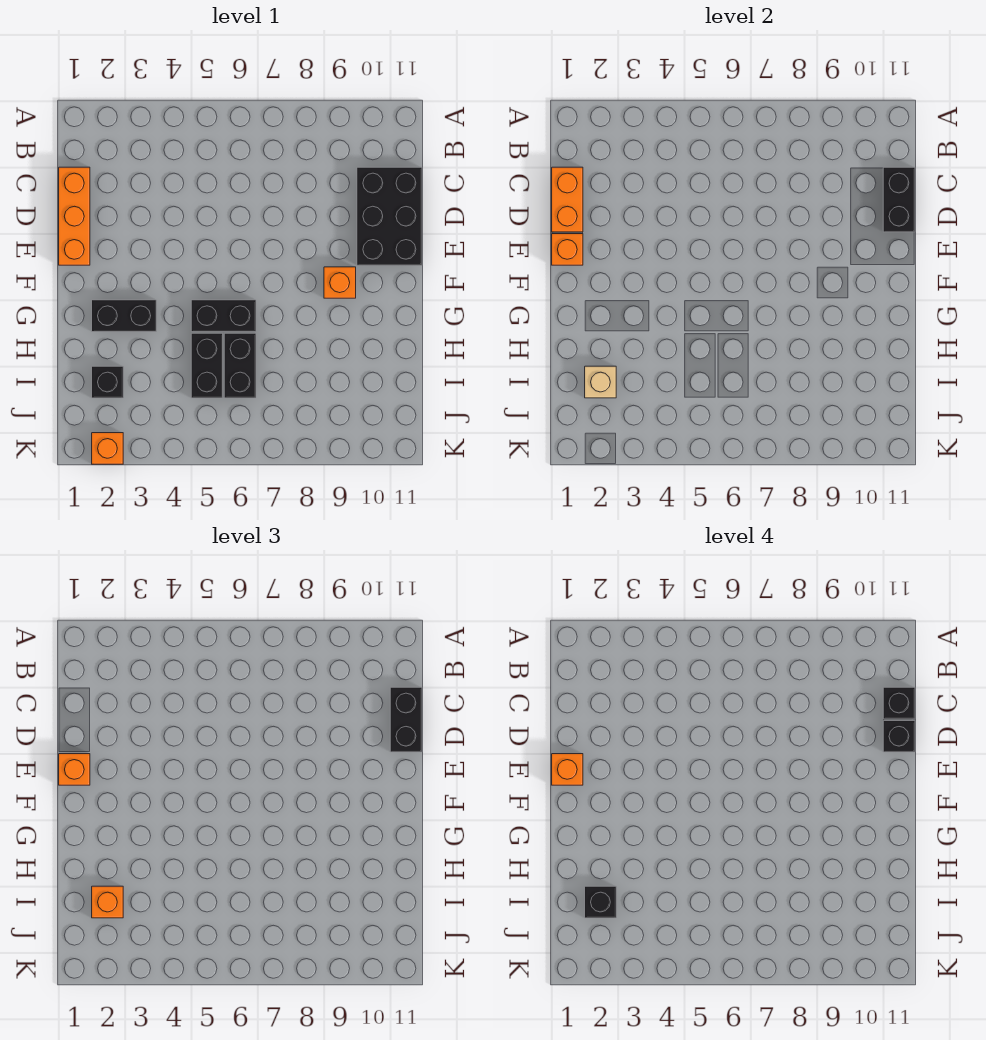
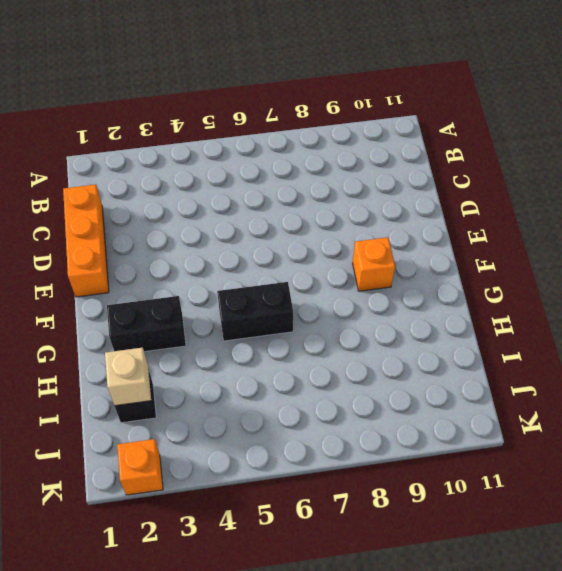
none -> black 2x3 brick [357,167,422,265]
none -> black 1x2 brick [191,333,223,398]
none -> black 1x2 brick [224,333,256,398]

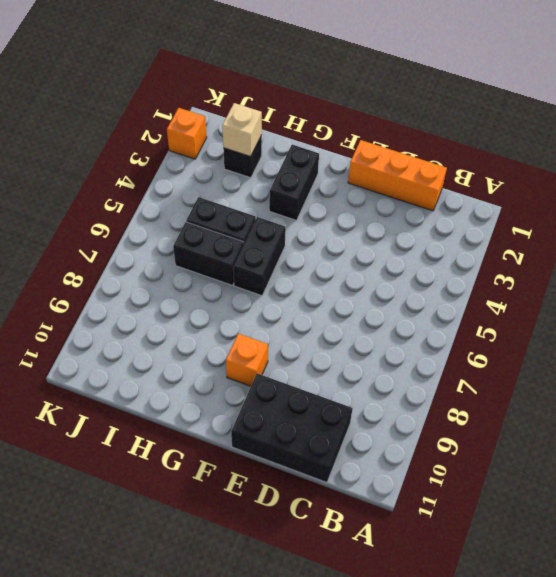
none -> orange 1x2 brick [552,167,583,232]
none -> black 1x2 brick [883,167,915,232]
none -> orange 1x1 brick [552,234,583,265]

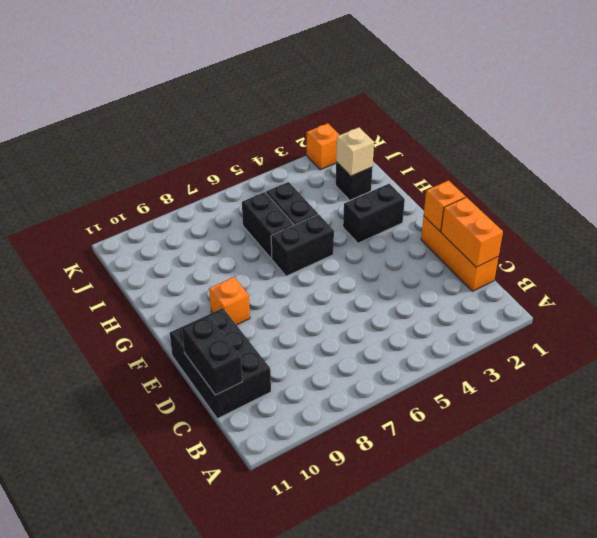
none -> black 1x2 brick [390,687,422,752]
none -> orange 1x1 brick [59,754,90,785]
none -> orange 1x1 brick [92,886,123,918]

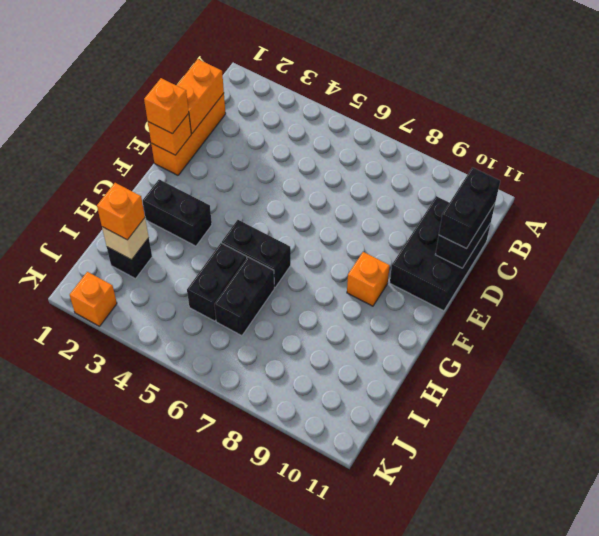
none -> black 1x1 brick [883,687,915,719]
none -> black 1x1 brick [883,721,915,752]
none -> orange 1x1 brick [552,754,583,785]

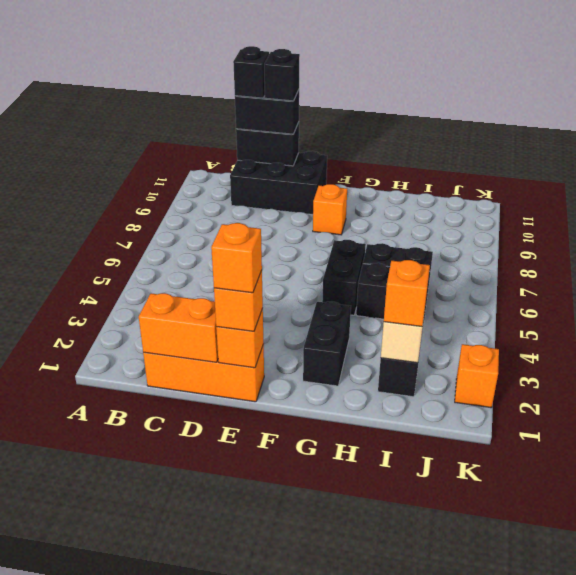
none -> black 1x1 brick [585,886,616,918]

